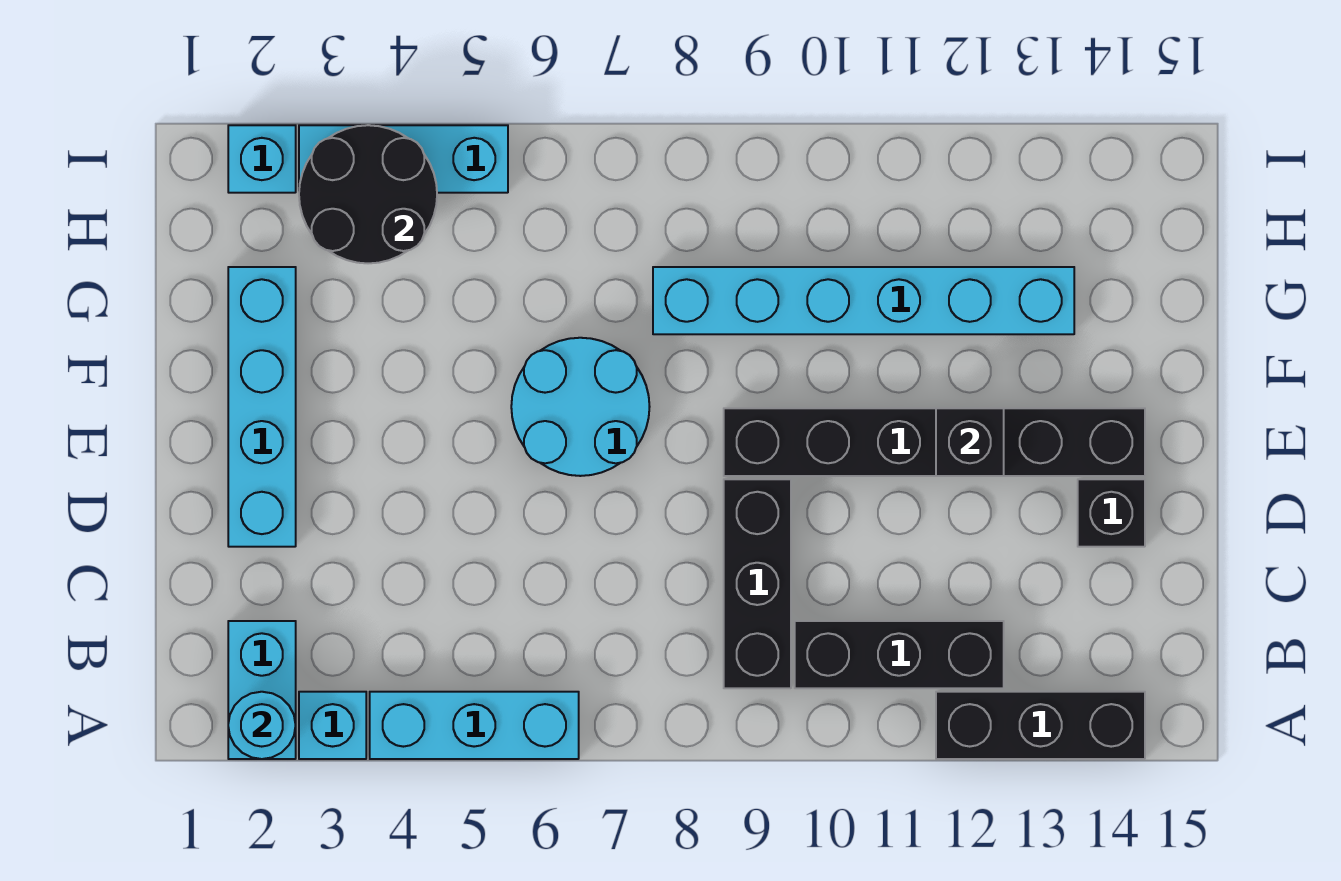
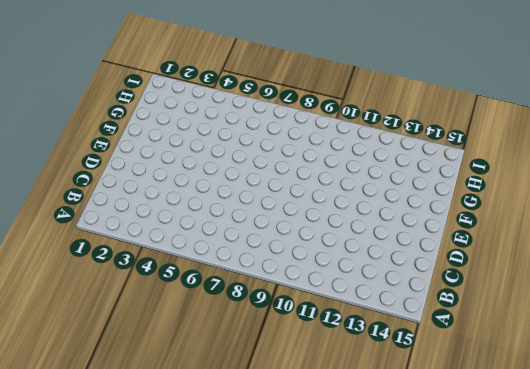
none -> cyan 1x2 brick [228,621,296,759]
none -> cyan 1x1 brick [299,692,366,759]
none -> cyan 1x3 brick [370,692,579,759]

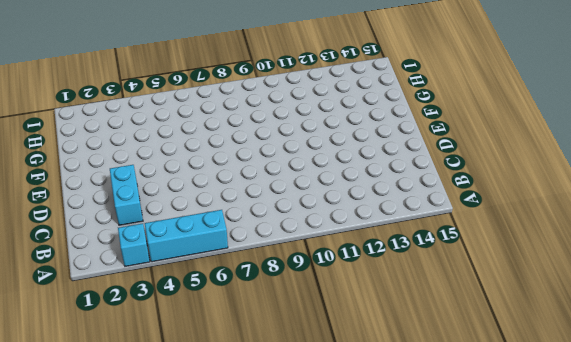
cyan 1x2 brick [110,165,143,225] -> cyan 1x2 brick moved to [228,621,296,759]
none -> black 1x3 brick [936,692,1145,759]
none -> black 1x3 brick [724,479,791,688]
none -> black 1x3 brick [795,621,1004,688]

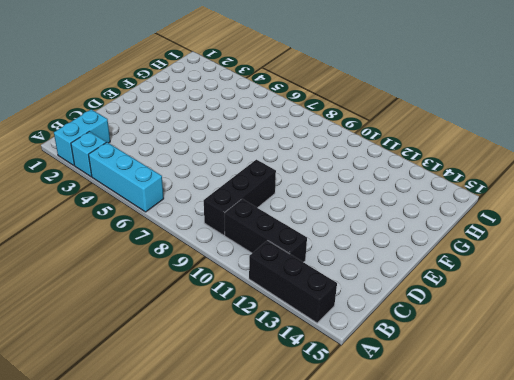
none -> cyan 1x4 brick [228,267,296,547]
none -> black 1x1 brick [1078,479,1145,547]
none -> cyan 2x2 round brick [511,338,650,476]

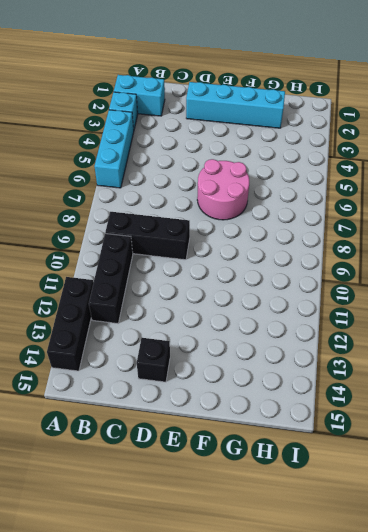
pink 2x2 round brick [197,159,249,220] -> cyan 2x2 round brick [511,338,650,476]
none -> black 1x6 brick [724,408,1145,476]
none -> cyan 1x6 brick [653,267,1074,334]
none -> cyan 1x1 brick [228,125,296,193]

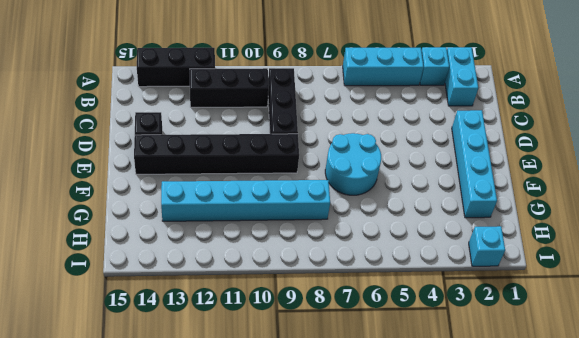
none -> cyan 1x3 brick [299,125,508,193]
none -> cyan 1x1 round brick [228,692,296,759]
none -> black 1x1 brick [936,408,1004,476]

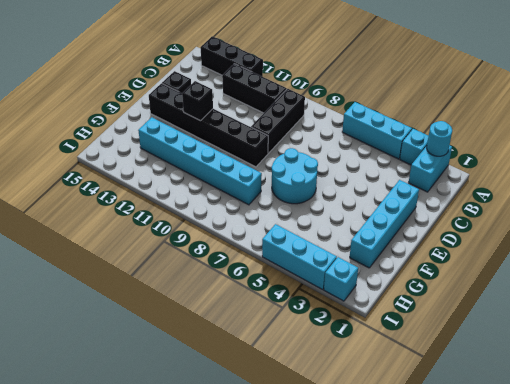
none -> black 2x2 round brick [299,125,437,263]

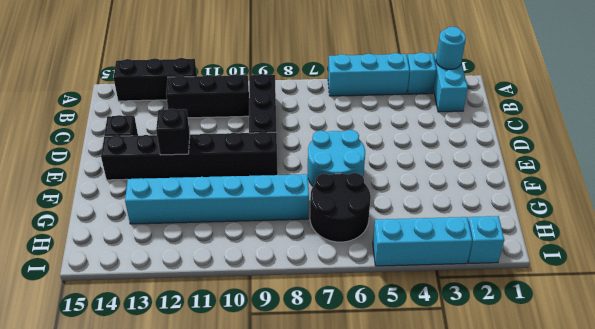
black 2x2 round brick [310,173,371,242] -> black 2x2 round brick moved to [299,125,437,263]
none -> cyan 1x4 brick [228,267,296,547]

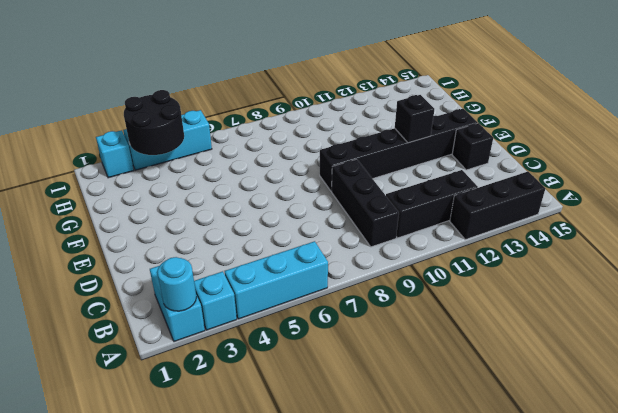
none -> cyan 1x4 brick [228,267,296,547]
none -> cyan 2x2 round brick [511,338,650,476]
none -> cyan 1x6 brick [653,267,1074,334]

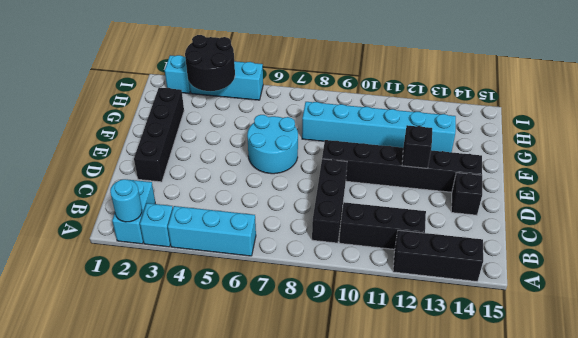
black 1x4 brick [134,88,184,182] -> cyan 1x4 brick [228,267,296,547]

